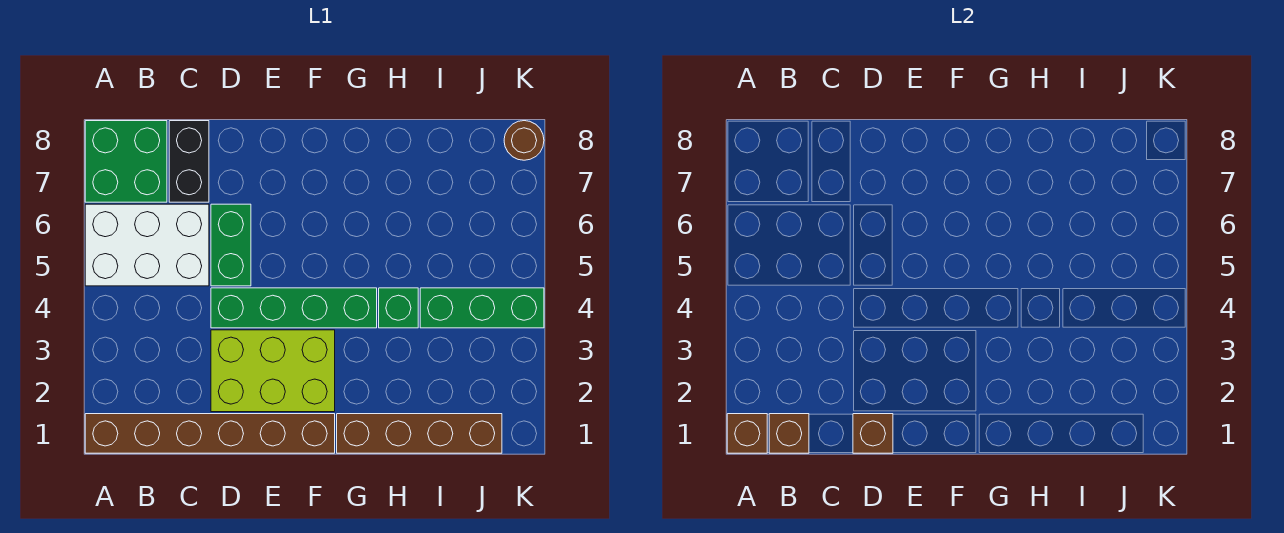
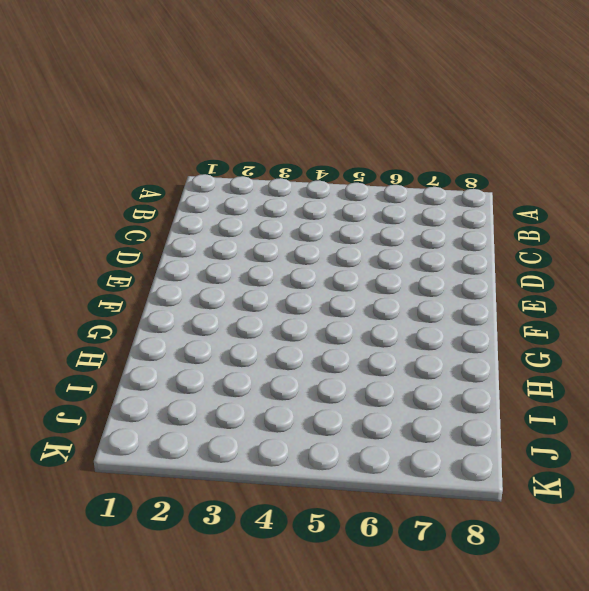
none -> brown 1x6 brick [85,414,335,453]
none -> white 2x3 brick [85,204,209,286]
none -> green 2x2 brick [85,121,167,202]

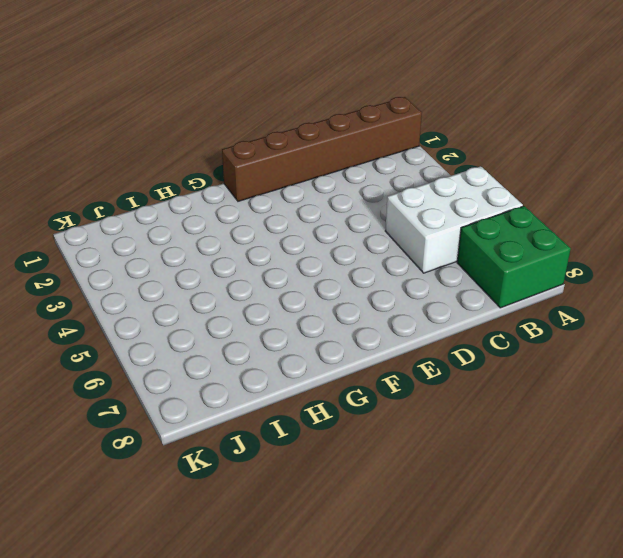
none -> black 1x2 brick [169,121,209,202]
none -> lime 2x3 brick [211,330,335,412]
none -> green 1x4 brick [211,288,377,328]

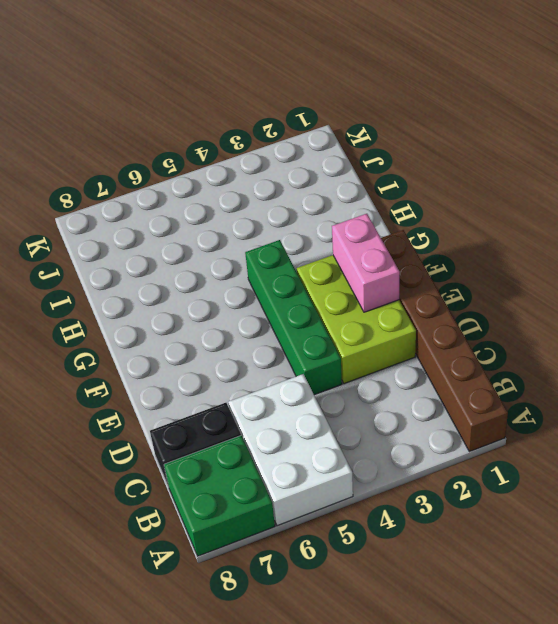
pink 1x2 brick [332,214,400,312] -> none
none -> green 1x2 brick [211,204,251,286]
none -> brown 1x4 brick [337,414,502,453]
none -> green 1x1 brick [379,288,418,328]

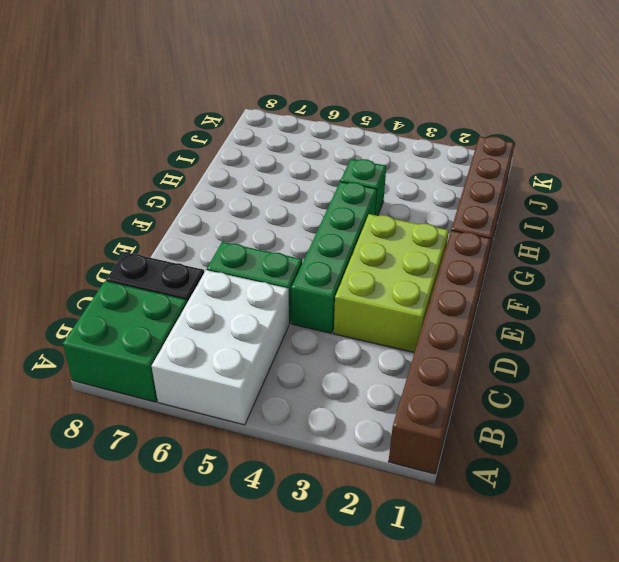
none -> green 1x3 brick [420,288,544,328]
none -> brown 1x1 round brick [504,121,544,160]
none -> brown 1x1 brick [727,414,767,453]

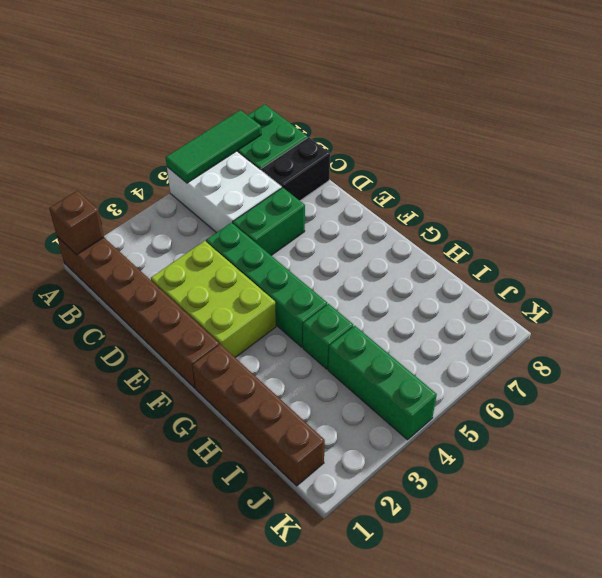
green 1x3 tile [166,110,261,183] -> none
none -> brown 1x1 round brick [504,121,544,160]
none -> brown 1x1 brick [769,414,809,453]
none -> brown 1x1 brick [853,414,893,453]

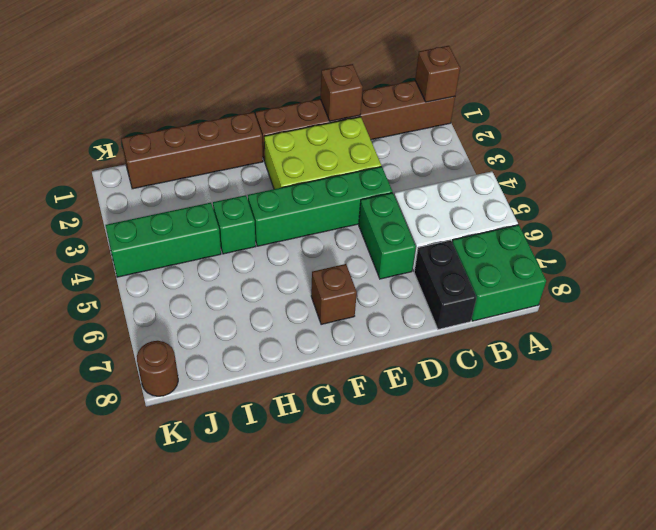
brown 1x1 brick [311,264,357,325] -> brown 1x1 brick moved to [769,414,809,453]

